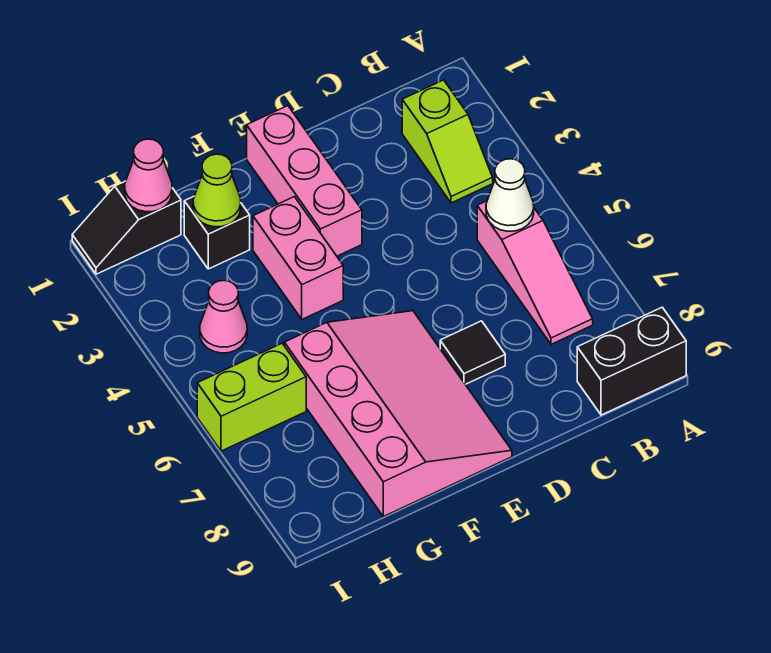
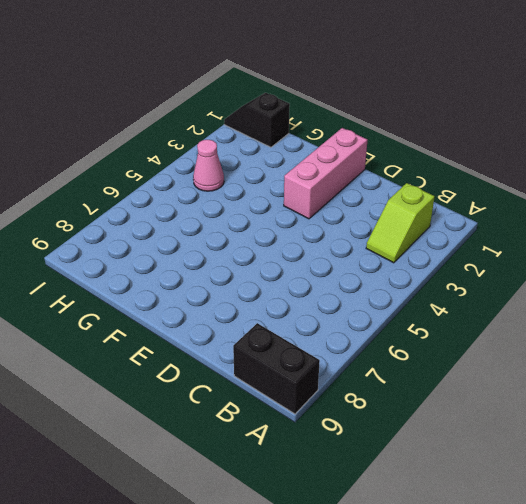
none -> pink 1x3 slope [477,201,593,344]
none -> black 1x1 tile [440,321,505,384]
none -> pink 3x4 slope [284,311,512,517]

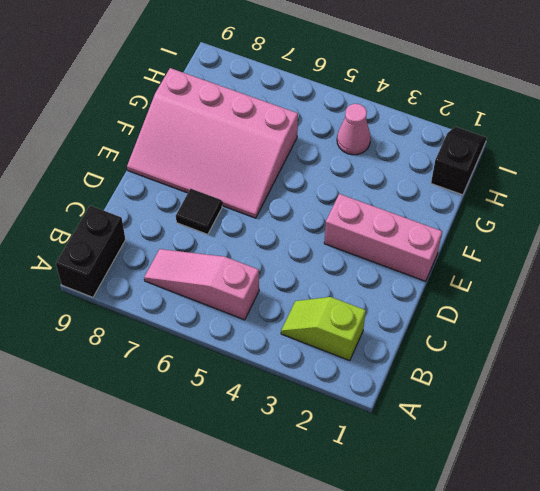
none -> pink 1x2 brick [253,197,343,319]
none -> black 1x1 brick [184,196,250,269]
none -> lime 1x2 brick [197,343,306,451]

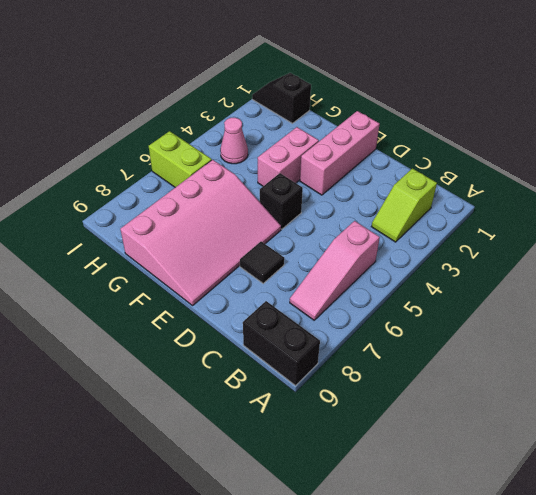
black 1x1 brick [260,173,303,229] -> black 1x1 brick moved to [184,196,250,269]
none -> white 1x1 cone [486,159,534,231]
none -> lime 1x1 cone [193,154,241,227]
none -> pink 1x1 cone [125,139,172,212]

